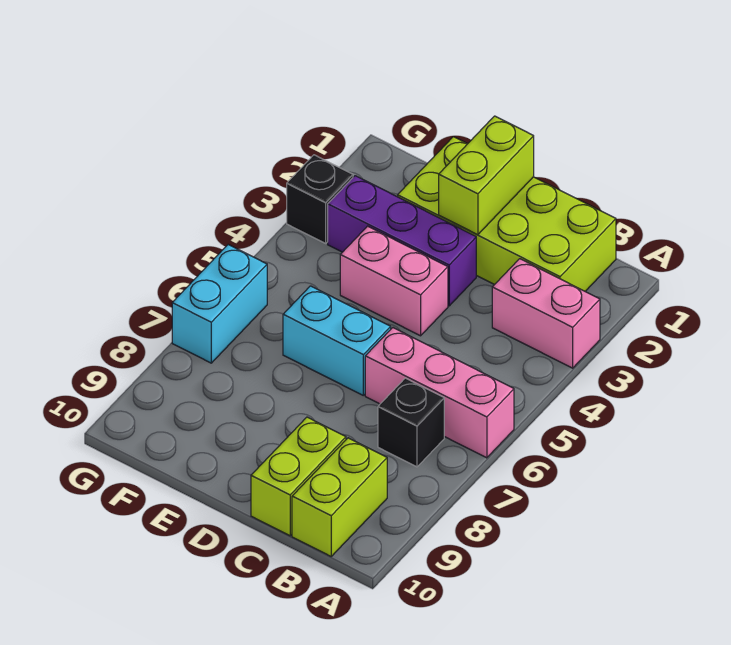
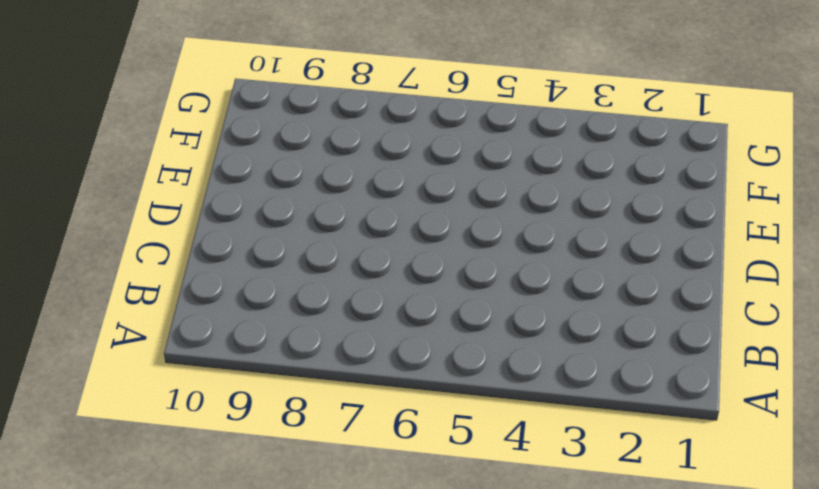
none -> pink 1x2 brick [492,259,600,368]
none -> pink 1x3 brick [365,328,514,458]
none -> lime 2x4 brick [398,137,616,291]

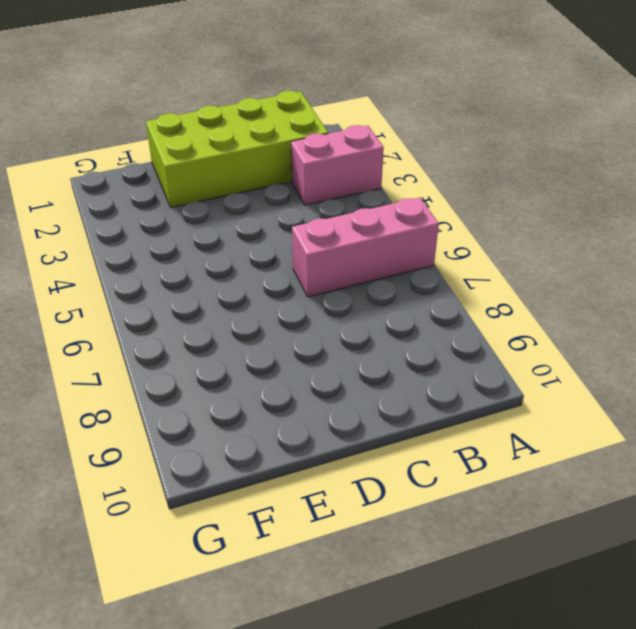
none -> black 1x1 brick [378,378,444,467]
none -> lime 1x2 brick [292,438,387,556]
none -> lime 1x2 brick [251,417,346,536]

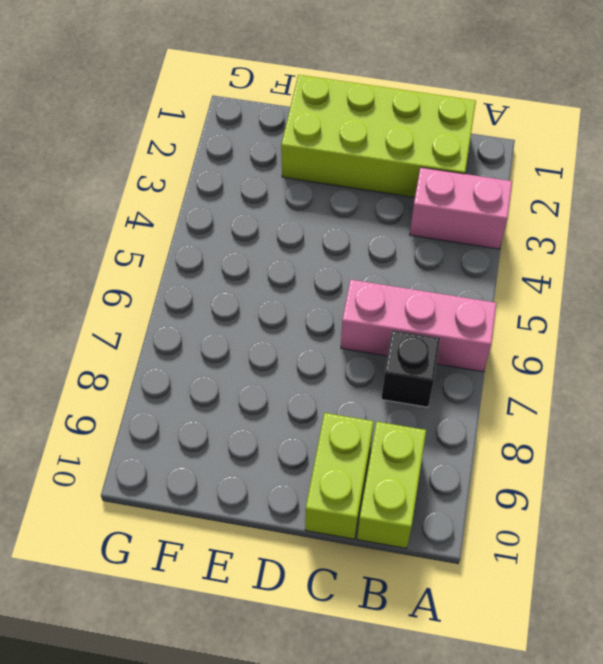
none -> purple 1x3 brick [328,176,476,306]
none -> pink 1x2 brick [340,226,448,336]
none -> cyan 1x2 brick [283,286,391,395]

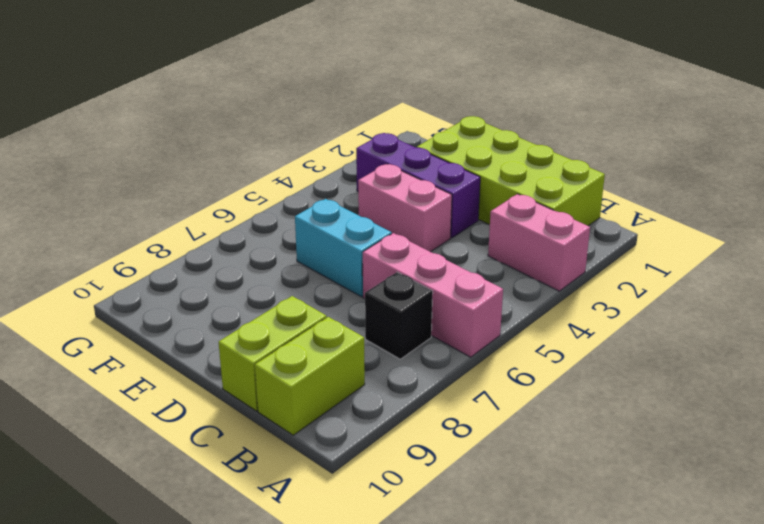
none -> black 1x1 brick [287,155,353,243]
none -> cyan 1x2 brick [172,245,267,363]
none -> lime 1x2 brick [439,116,534,235]

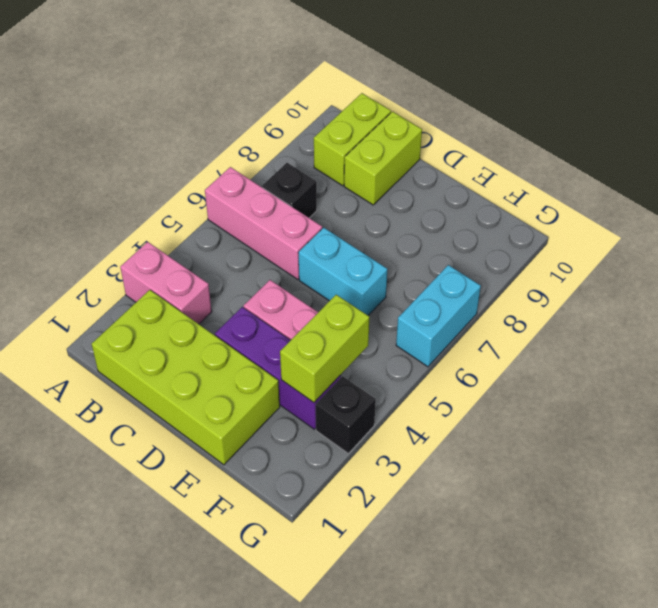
lime 1x2 brick [280,295,369,402] -> lime 1x2 brick moved to [439,116,534,235]

